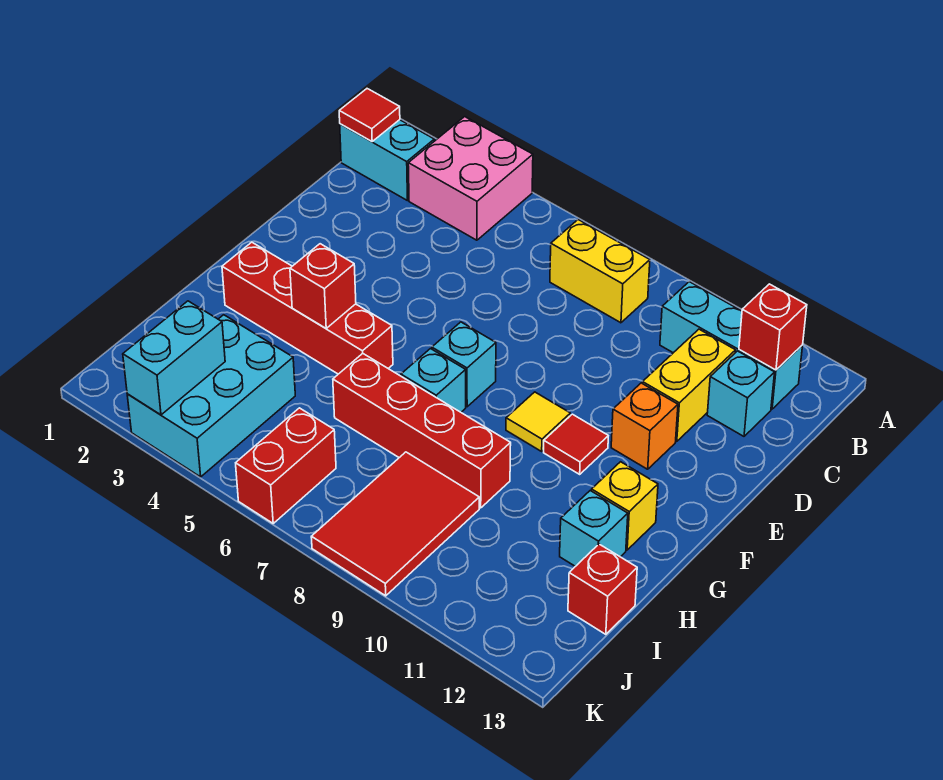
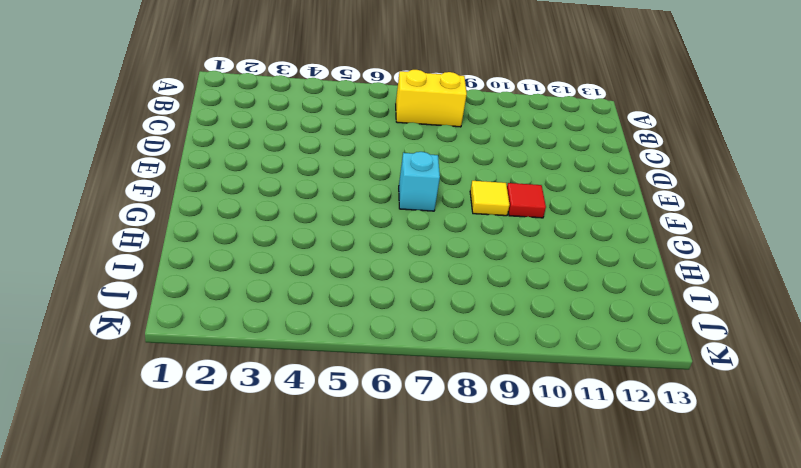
none -> pink 2x2 brick [408,117,533,240]
none -> cyan 1x2 brick [340,120,434,201]
none -> cyan 1x3 brick [660,282,803,409]

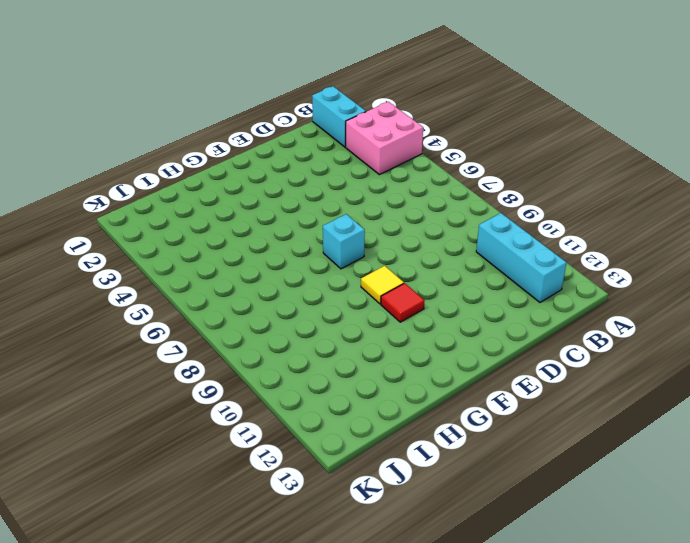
none -> yellow 1x2 brick [550,220,650,323]
none -> yellow 1x2 brick [642,329,736,442]
none -> cyan 1x1 brick [707,351,775,436]

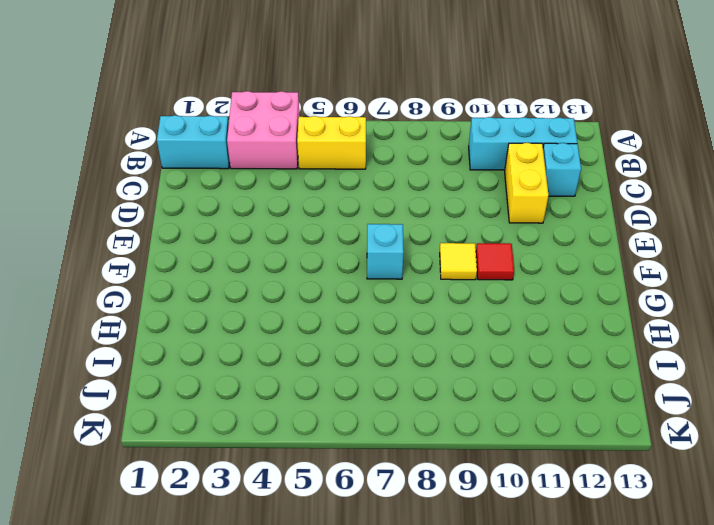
yellow 1x2 brick [297,116,366,169] -> yellow 1x2 brick moved to [550,220,650,323]
none -> orange 1x1 brick [611,383,678,469]
none -> red 1x4 brick [222,242,393,374]
none -> cyan 1x1 brick [401,349,466,412]

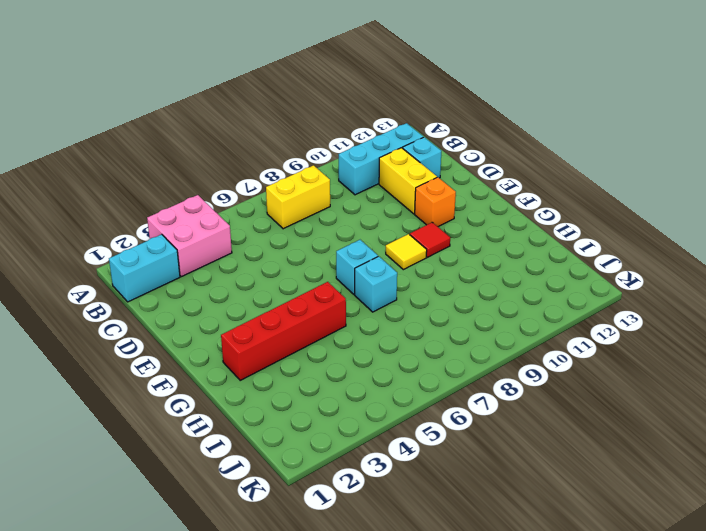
none -> yellow 1x1 brick [592,462,658,550]
none -> red 1x4 brick [333,354,511,508]
none -> cyan 1x1 brick [560,491,628,566]

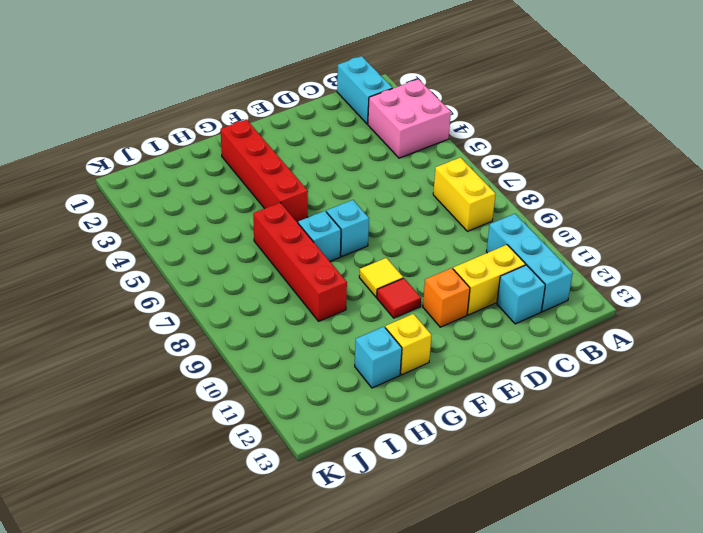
none -> cyan 2x3 brick [127,315,295,477]
none -> red 2x3 tile [311,452,479,596]
none -> red 1x1 brick [568,544,637,634]

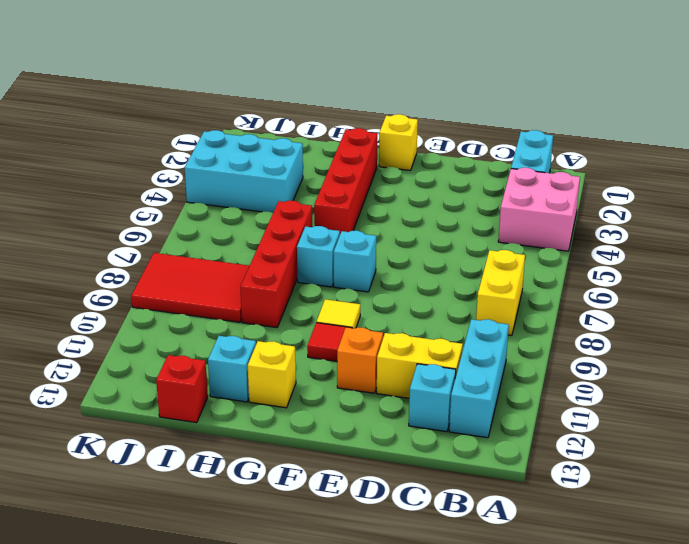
yellow 1x1 brick [379,114,418,170] -> none
none -> red 1x2 brick [236,408,336,523]
none -> red 1x1 tile [339,89,400,142]
none -> red 1x1 brick [739,284,807,370]

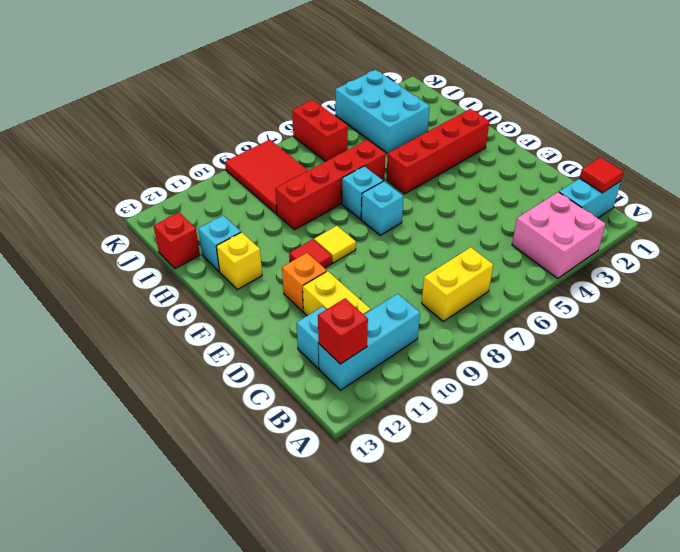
none -> red 1x1 brick [290,244,356,328]
none -> cyan 1x2 brick [123,301,225,415]

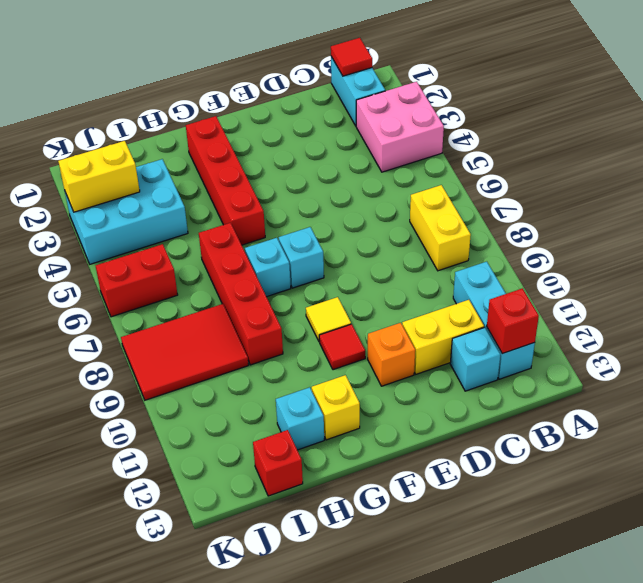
yellow 1x2 brick [58,141,140,212] -> cyan 1x2 brick [123,301,225,415]
none -> red 1x1 brick [290,244,356,328]

